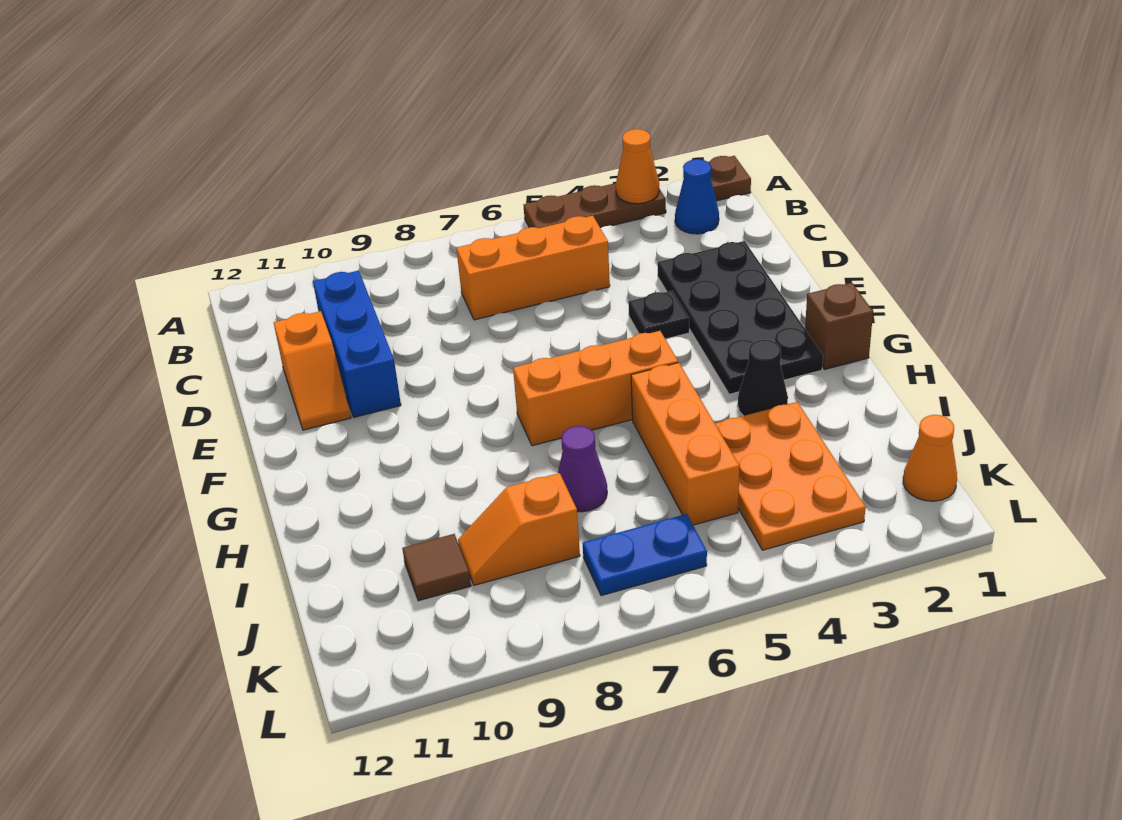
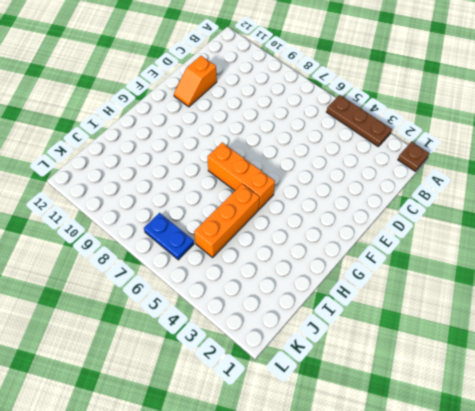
none -> blue 1x1 cone [675,159,719,234]
none -> orange 1x3 brick [456,216,610,320]
none -> blue 1x3 brick [313,270,401,417]

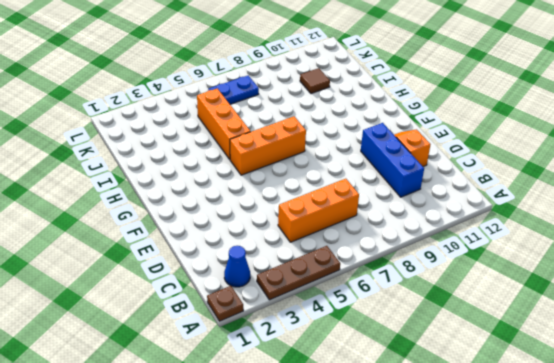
none -> black 2x4 plate [658,241,823,394]
none -> black 1x1 plate [628,291,689,339]
none -> brown 1x1 brick [805,283,873,370]

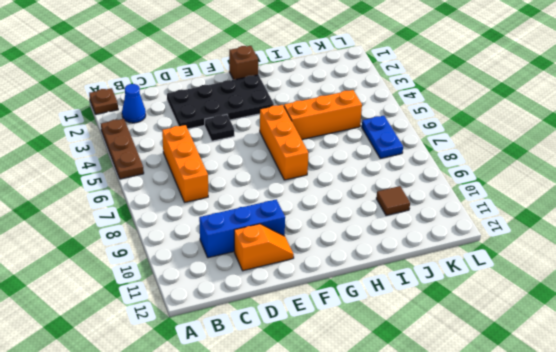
none -> black 1x1 cone [738,340,788,416]
none -> orange 2x3 plate [715,402,866,550]
none -> purple 1x1 cone [558,426,607,512]

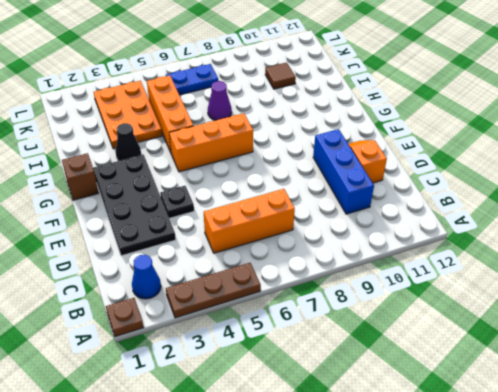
none -> orange 1x2 slope [458,473,580,585]
none -> orange 1x1 cone [903,415,957,501]
none -> orange 1x1 cone [616,129,659,204]

